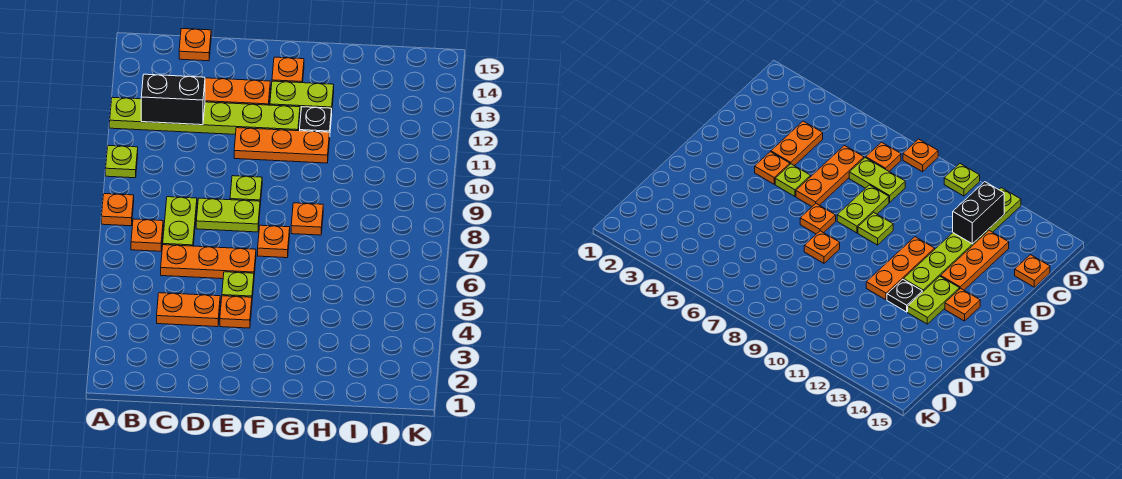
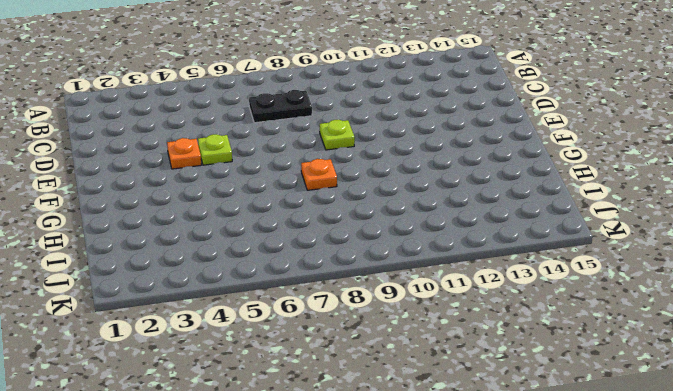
black 1x2 plate [249,90,312,123] -> lime 1x2 plate [163,197,197,246]
none -> orange 1x1 plate [102,194,134,226]
none -> lime 1x1 plate [106,146,138,178]
none -> lime 1x6 plate [110,97,300,135]

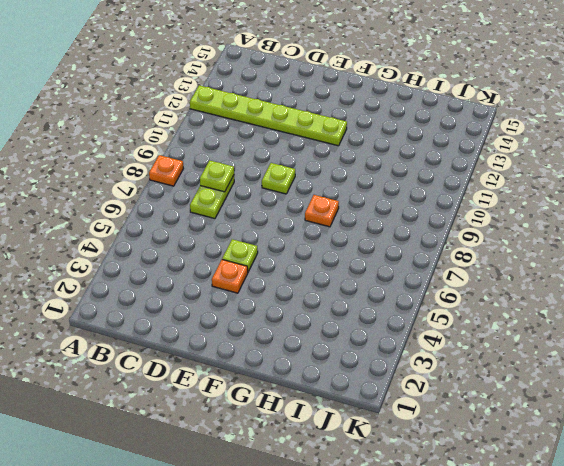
lime 1x1 plate [200,160,234,192] -> lime 1x1 plate moved to [106,146,138,178]
none -> orange 1x1 plate [131,219,163,251]
none -> orange 1x2 plate [157,293,220,327]
none -> orange 1x3 plate [161,245,256,279]

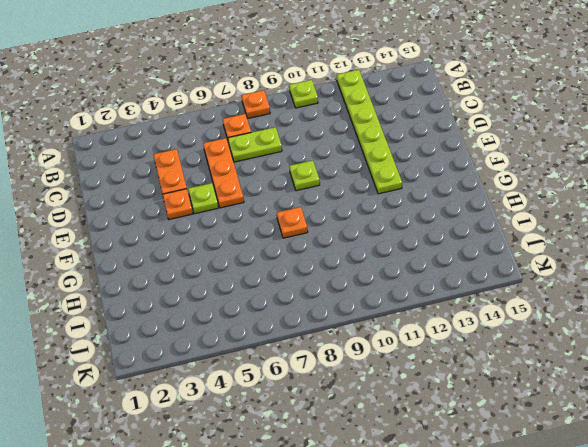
none -> orange 1x3 plate [205,78,270,105]
none -> orange 1x1 plate [179,29,211,61]
none -> lime 1x2 plate [196,198,260,232]

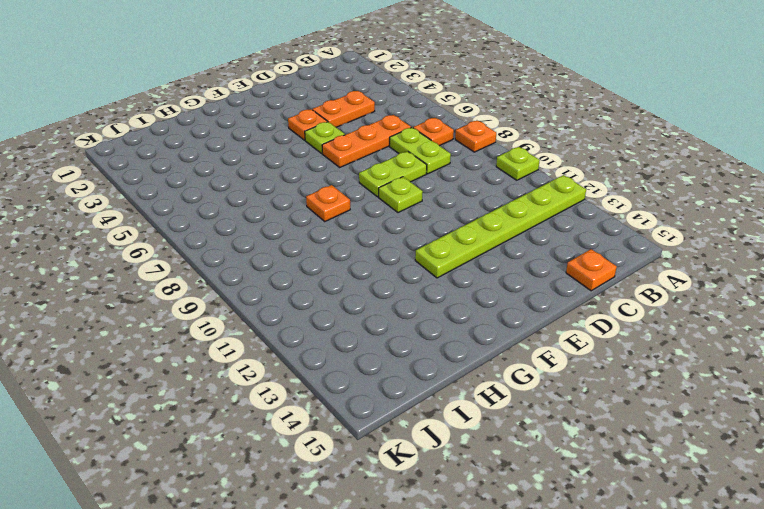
none -> orange 1x3 plate [205,78,270,105]
none -> orange 1x3 plate [234,128,330,163]
none -> orange 1x1 plate [258,225,290,258]

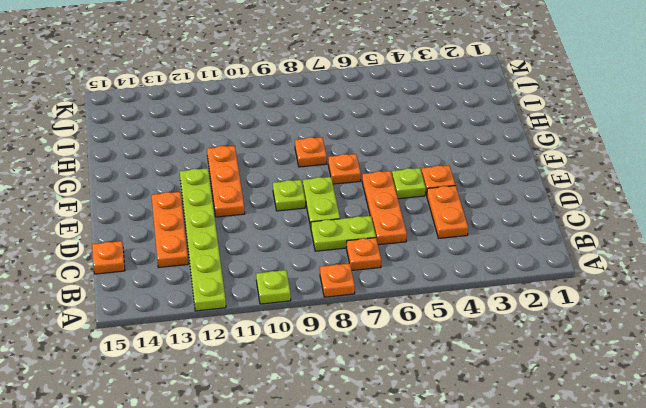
none -> lime 1x2 plate [270,81,334,114]
none -> orange 1x1 plate [272,57,304,83]
none -> black 1x1 plate [300,107,332,132]

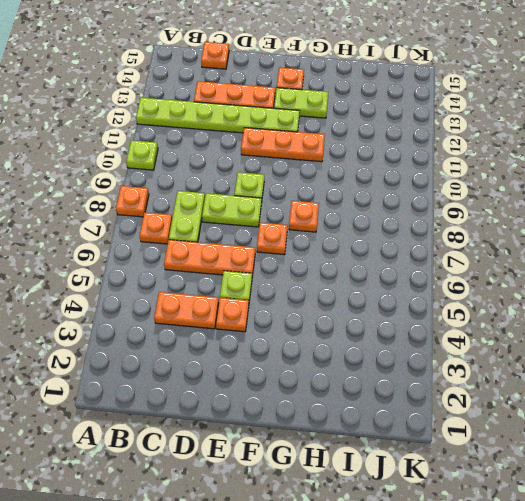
none -> black 1x1 plate [300,107,332,132]
none -> black 1x2 brick [141,74,205,125]

